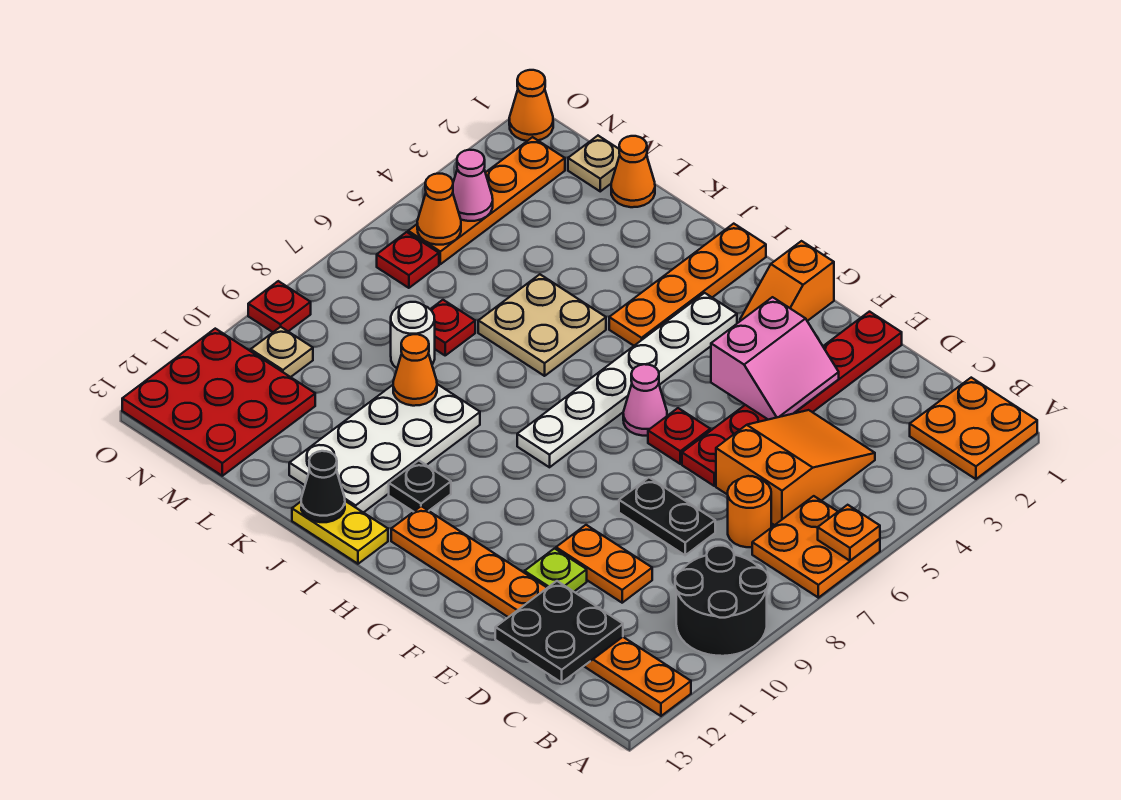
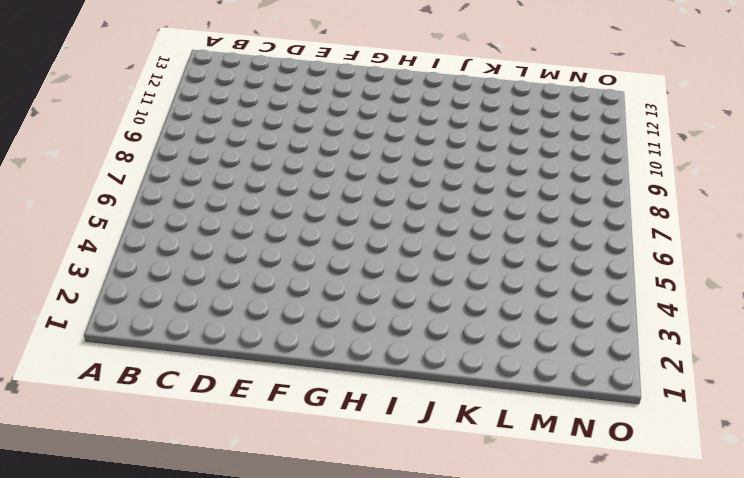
none -> orange 2x2 plate [910,378,1037,479]
none -> orange 2x2 plate [752,496,880,598]
none -> black 2x2 round brick [675,546,768,656]
none -> orange 1x8 plate [391,506,691,716]

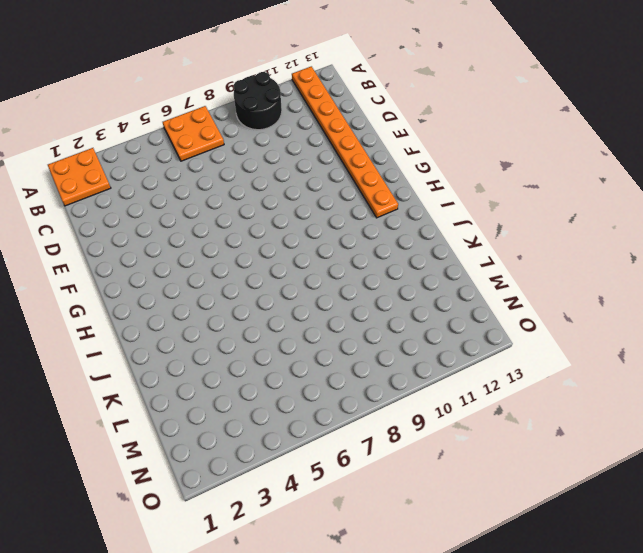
none -> orange 2x3 slope [716,410,875,525]
none -> orange 1x1 round brick [728,476,771,547]
none -> black 1x2 plate [619,478,715,555]
none -> orange 1x2 plate [556,525,652,603]

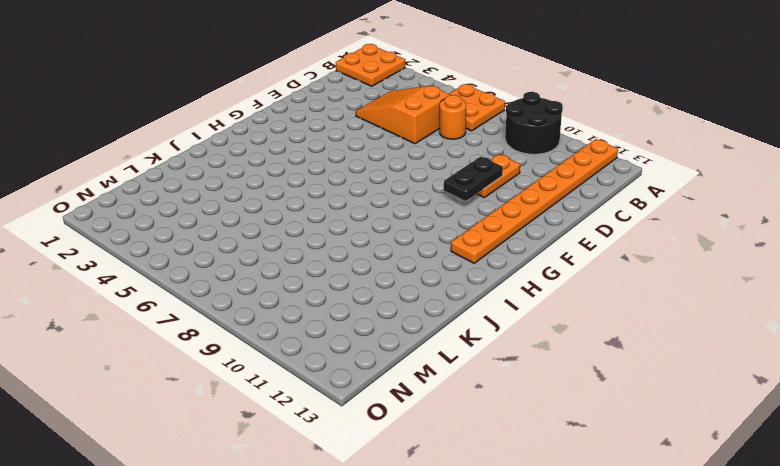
black 1x2 plate [444,157,503,201] -> black 1x2 plate moved to [619,478,715,555]
none -> red 1x6 plate [682,312,902,486]
none -> lime 1x1 plate [525,549,587,592]
none -> red 1x1 plate [648,408,710,464]
none -> orange 1x2 slope [740,241,834,321]

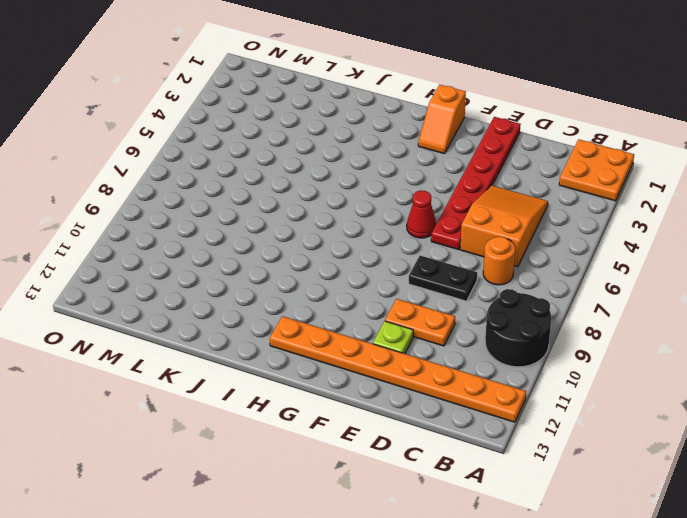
red 1x1 cone [407,190,436,238] -> red 1x1 plate [648,408,710,464]
none -> orange 2x2 plate [752,496,880,598]
none -> pink 1x1 cone [623,364,667,436]
none -> white 1x6 plate [517,293,737,467]
none -> orange 1x4 plate [609,224,766,346]

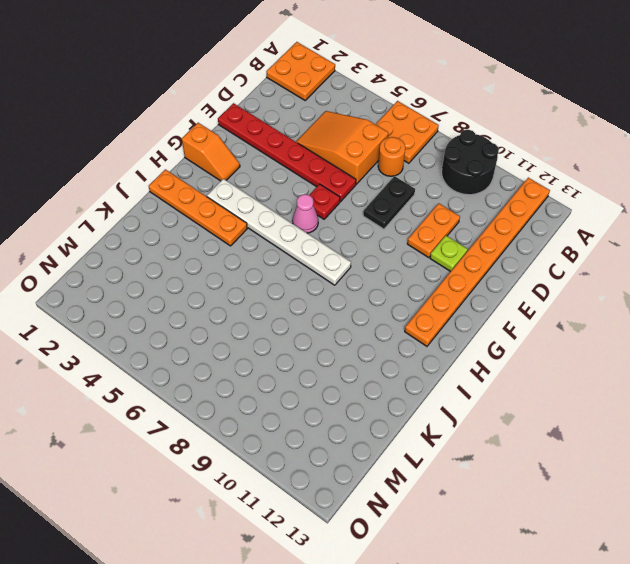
none -> black 1x1 plate [389,461,451,512]
none -> yellow 1x2 plate [292,501,388,564]
none -> tan 2x2 plate [478,274,606,376]
none -> white 2x4 plate [289,384,480,513]

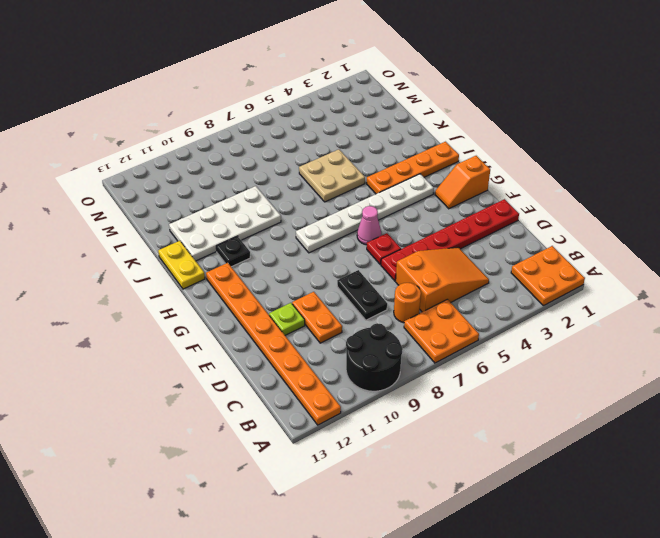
none -> orange 1x1 cone [611,136,655,207]
none -> red 1x1 plate [430,300,475,355]
none -> white 1x1 round brick [391,302,435,368]
none -> tan 1x1 plate [568,136,620,191]

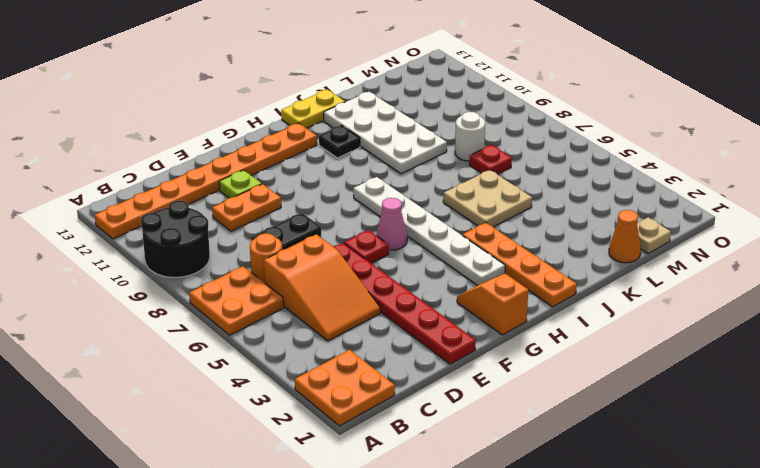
none -> red 3x3 plate [122,329,315,476]
none -> orange 1x4 plate [408,137,565,264]
none -> red 1x1 plate [377,232,439,288]
none -> tan 1x1 plate [251,327,313,377]

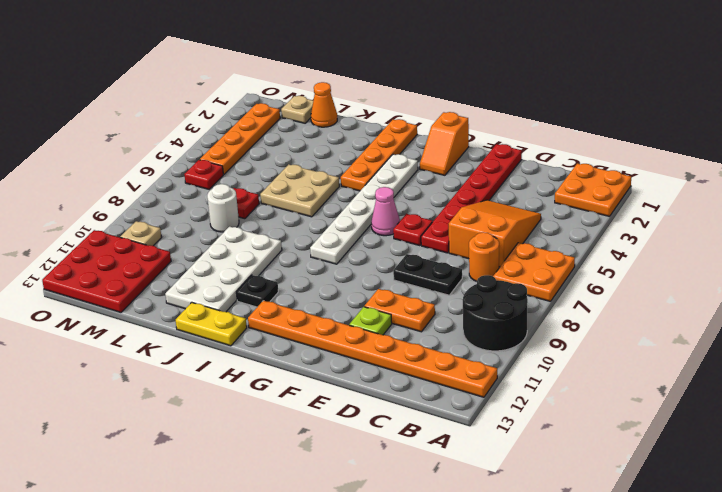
none -> orange 1x1 cone [509,70,553,141]
none -> red 1x1 plate [248,281,311,332]
none -> orange 1x1 plate [818,505,880,561]
none -> black 2x2 plate [495,581,623,682]

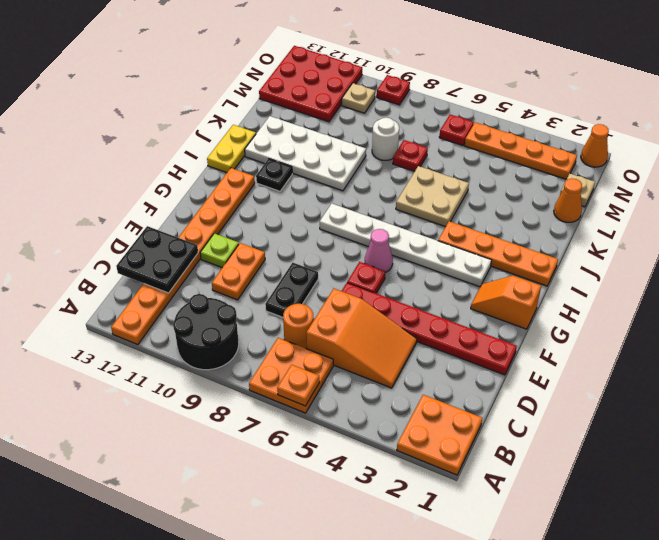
none -> pink 2x2 slope [711,297,839,420]
none -> black 1x1 cone [301,451,345,522]
none -> orange 1x1 cone [393,334,437,406]
none -> pink 1x1 cone [453,150,493,221]

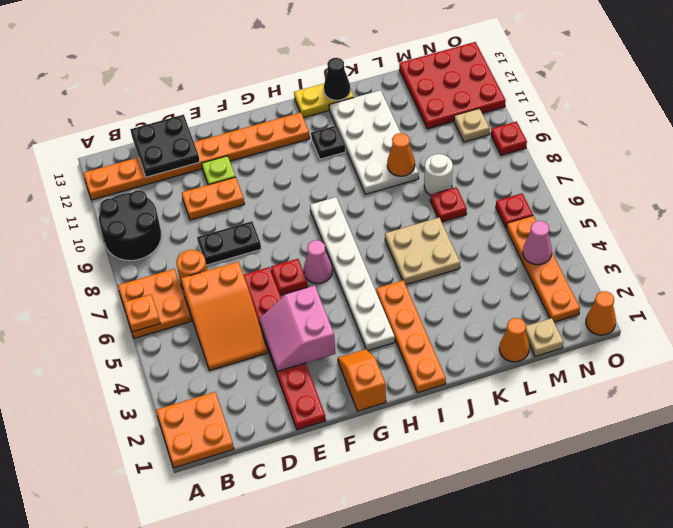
none -> orange 1x1 cone [417,174,461,245]

